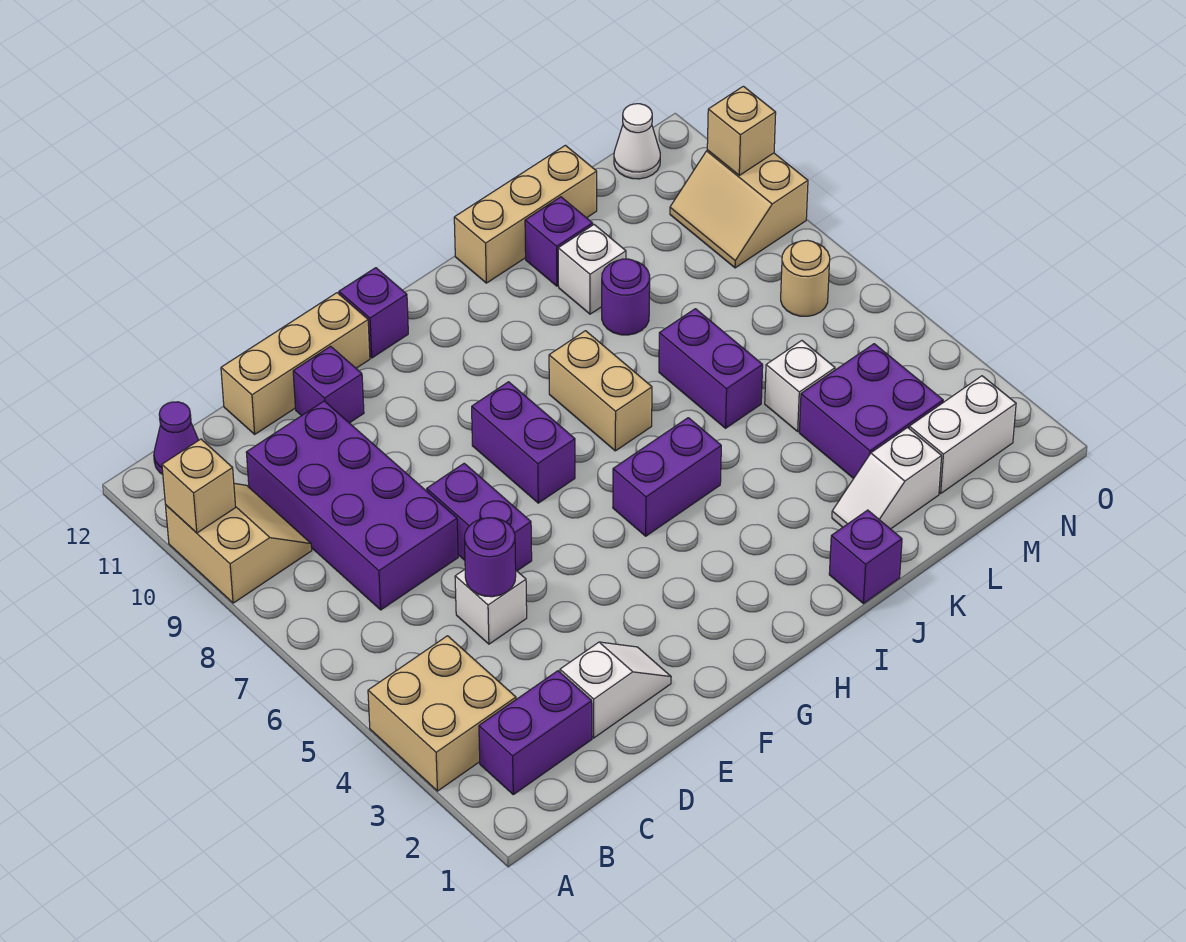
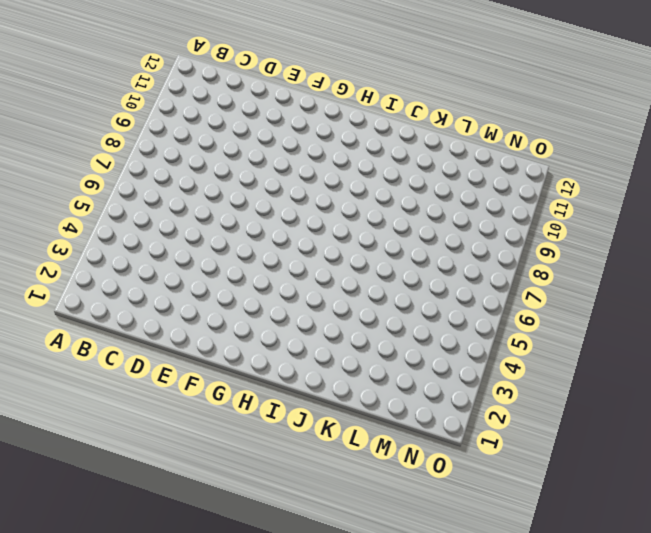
none -> tan 2x2 brick [368,636,516,791]
none -> tan 2x2 slope [166,483,312,603]
none -> purple 1x2 brick [479,671,592,795]
none -> purple 1x1 cone [154,402,199,474]

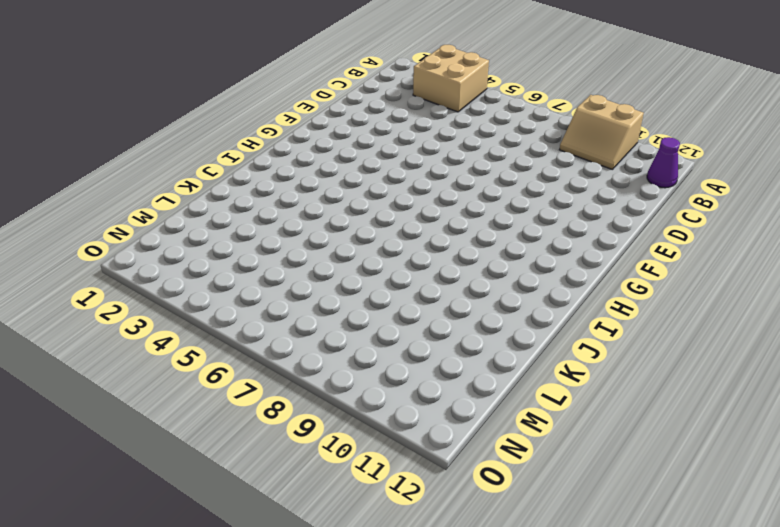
none -> purple 1x2 brick [479,671,592,795]
none -> purple 2x4 brick [246,401,458,610]
none -> white 1x2 slope [560,642,671,738]
none -> white 1x1 brick [455,570,527,644]

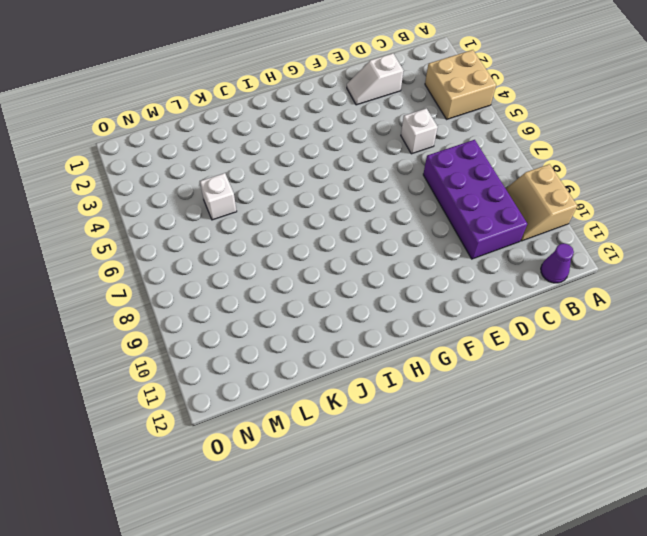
none -> purple 1x2 brick [479,671,592,795]
none -> tan 1x3 brick [221,293,370,434]
none -> purple 1x2 brick [427,463,532,571]
none -> purple 1x1 brick [293,346,364,423]

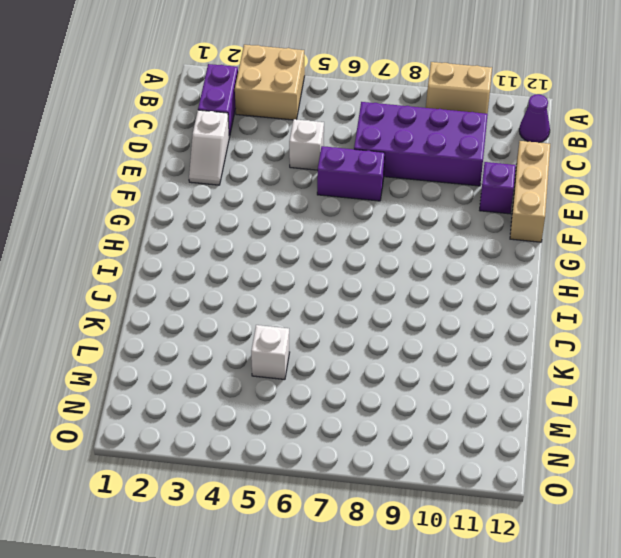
none -> purple 1x2 brick [472,382,575,503]
none -> purple 1x1 brick [339,268,408,358]
none -> purple 1x2 brick [613,418,721,536]
none -> tan 1x2 brick [549,331,652,451]

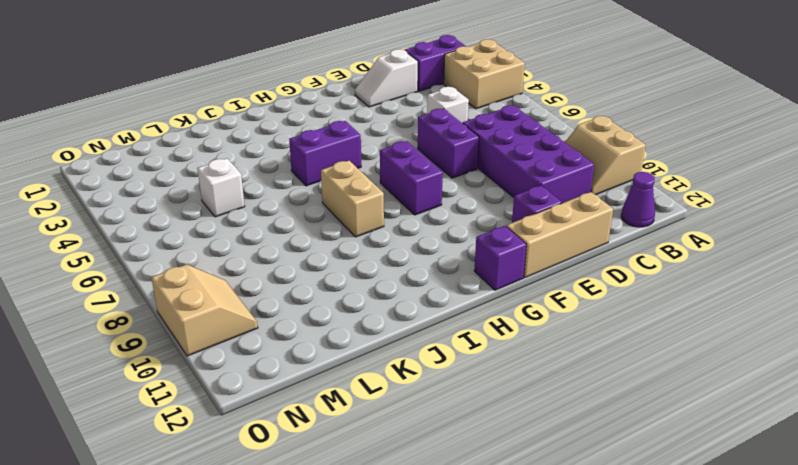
none -> purple 1x1 brick [829,510,902,604]
none -> tan 1x3 brick [454,145,597,283]
none -> white 1x2 slope [832,428,942,529]
none -> purple 1x2 brick [659,309,763,428]

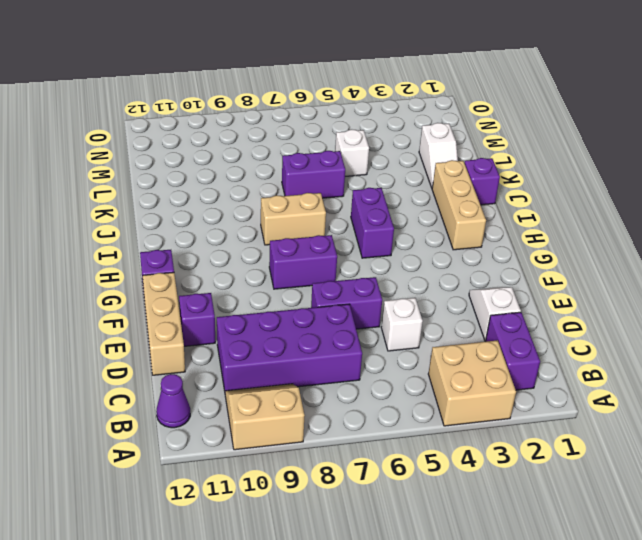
tan 1x3 brick [432,160,486,250] -> tan 1x3 brick moved to [454,145,597,283]
none -> purple 1x1 round brick [602,259,650,335]
none -> white 1x1 brick [558,225,626,314]
none -> purple 1x1 brick [525,197,593,286]
none -> purple 2x2 brick [799,344,943,479]

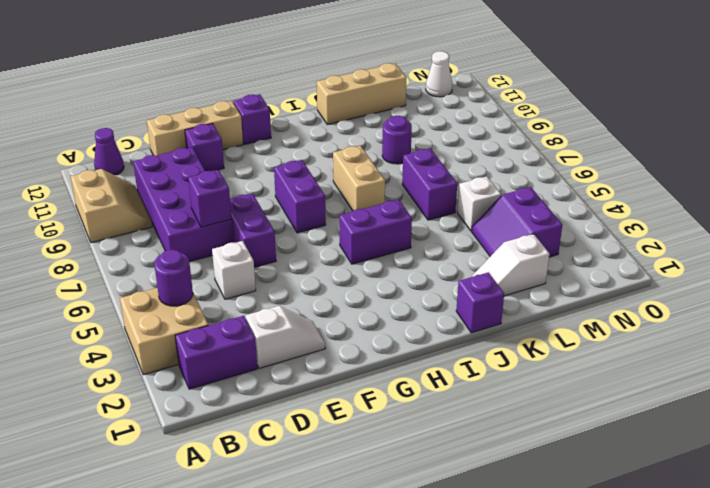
purple 1x1 round brick [154,250,193,306] -> purple 1x1 round brick moved to [464,518,516,597]
purple 1x1 brick [188,170,232,227] -> purple 1x1 brick moved to [525,197,593,286]
purple 2x2 slope [472,187,562,257] -> purple 2x2 brick [799,344,943,479]
none -> white 1x1 brick [558,225,626,314]
none -> white 1x2 brick [909,376,1016,493]
none -> tan 1x1 round brick [781,240,830,316]
none -> tan 2x2 slope [670,150,808,268]

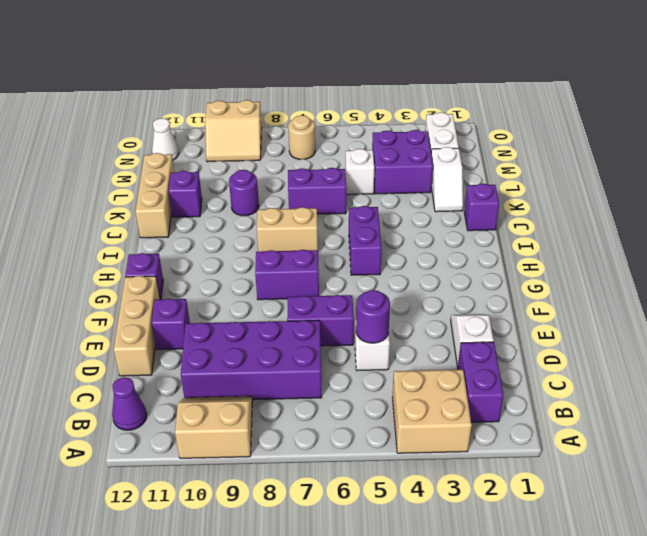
none -> white 1x1 brick [558,225,626,314]
none -> tan 1x1 brick [162,439,236,533]
none -> tan 1x1 brick [707,86,776,175]

